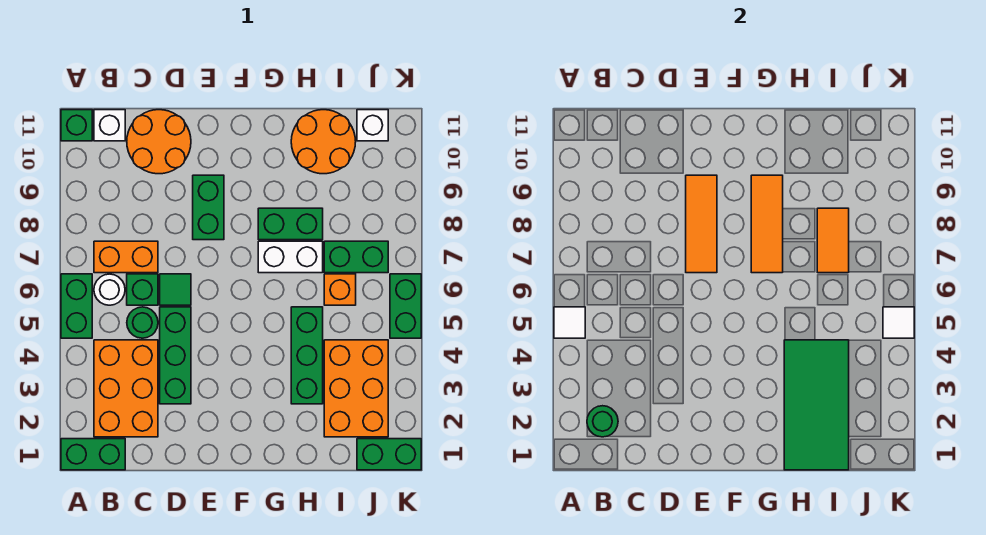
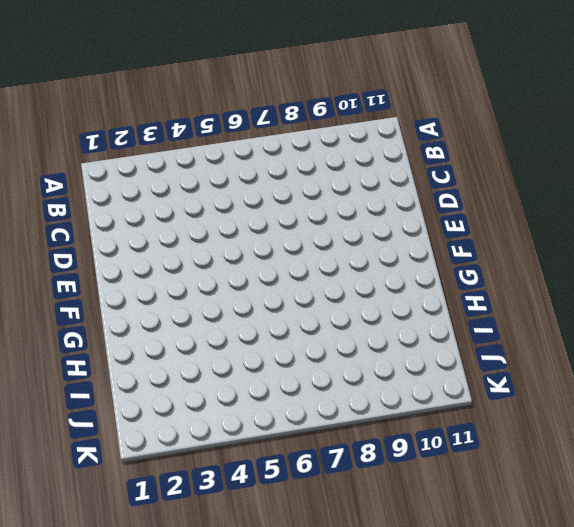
none -> green 1x2 brick [61,439,125,470]
none -> green 1x2 brick [61,274,92,338]
none -> green 1x1 brick [61,110,92,141]
none -> orange 2x3 brick [94,340,158,437]

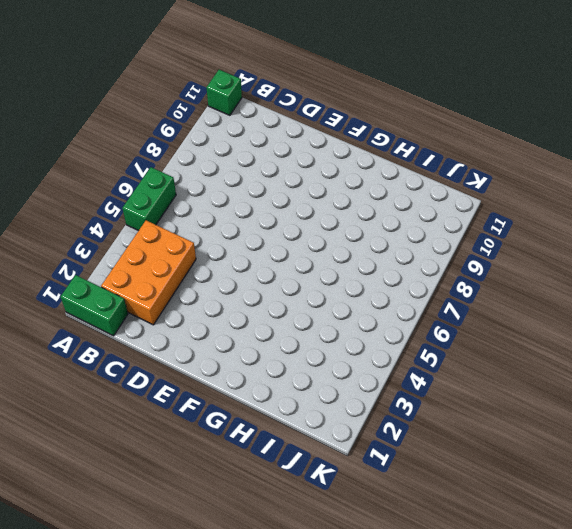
none -> white 1x1 round brick [94,274,125,305]
none -> orange 1x2 brick [94,241,158,273]
none -> white 1x1 brick [94,110,125,141]
none -> green 1x1 round brick [127,307,158,338]

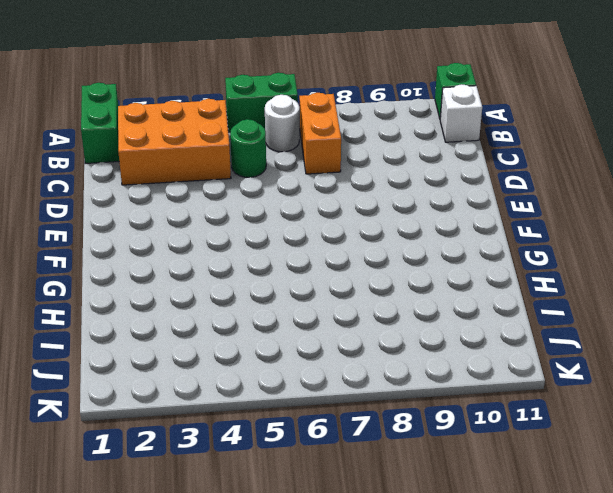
none -> green 1x1 brick [127,274,158,305]
none -> orange 2x2 round brick [127,110,191,174]
none -> green 1x3 brick [160,307,191,404]
none -> green 1x1 tile [160,274,191,305]

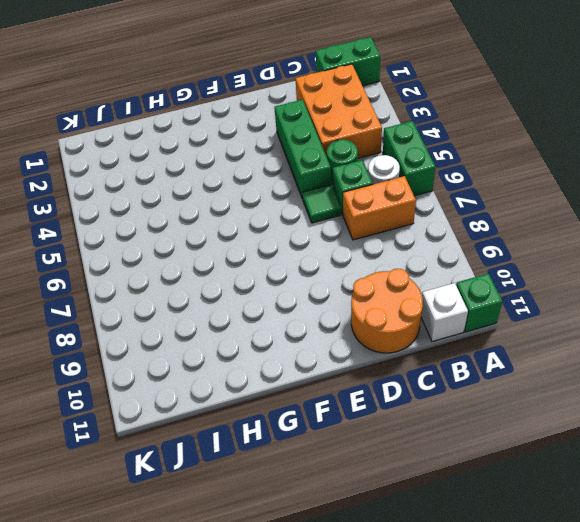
none -> green 1x2 brick [193,175,224,240]
none -> white 1x2 brick [258,241,323,273]
none -> green 1x2 brick [258,208,323,240]
none -> green 1x3 brick [291,307,323,404]

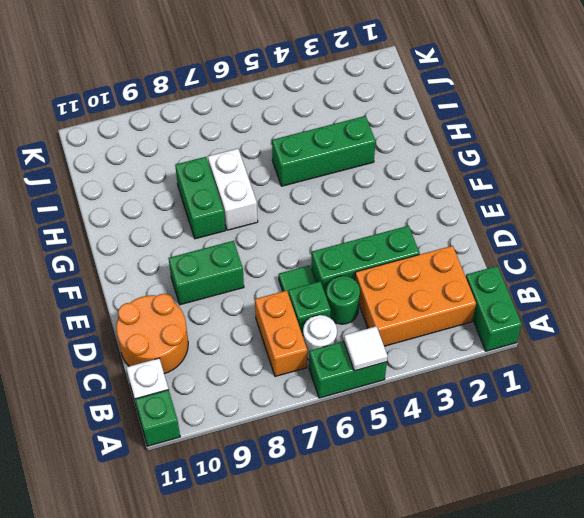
none -> orange 2x2 round brick [291,110,356,174]
none -> orange 2x3 brick [324,340,388,437]
none -> orange 1x1 brick [324,274,356,305]
none -> green 1x2 brick [324,241,388,273]

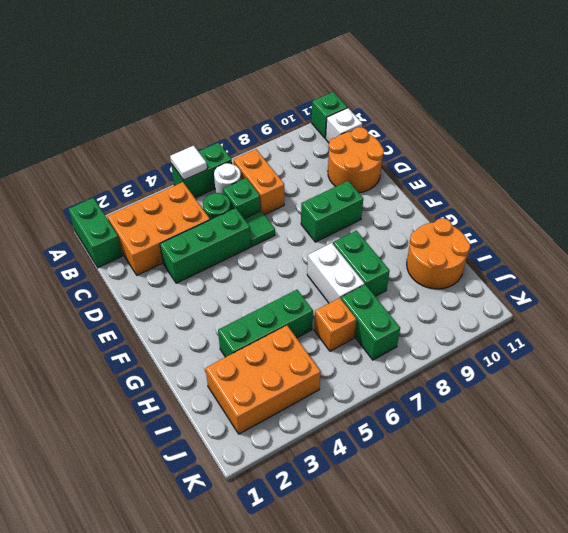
none -> green 1x2 brick [357,439,421,470]
none -> white 1x1 brick [357,110,388,141]
none -> green 1x2 brick [390,274,421,338]
none -> green 1x1 round brick [587,406,618,437]

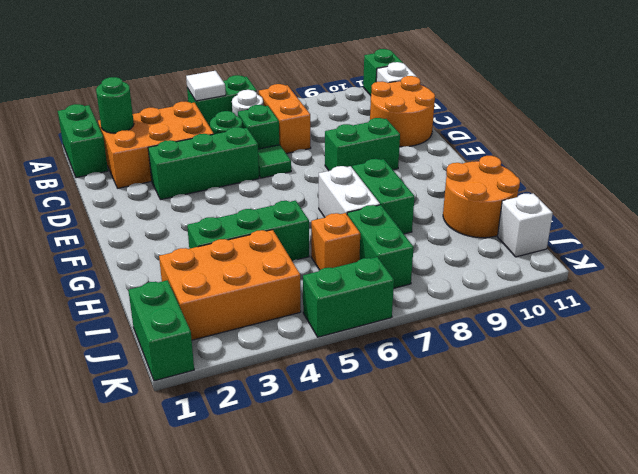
none -> orange 1x3 tile [686,175,717,273]
none -> orange 1x3 tile [751,175,783,273]
none -> green 2x4 tile [784,340,849,470]
none -> orange 1x2 tile [817,208,849,273]

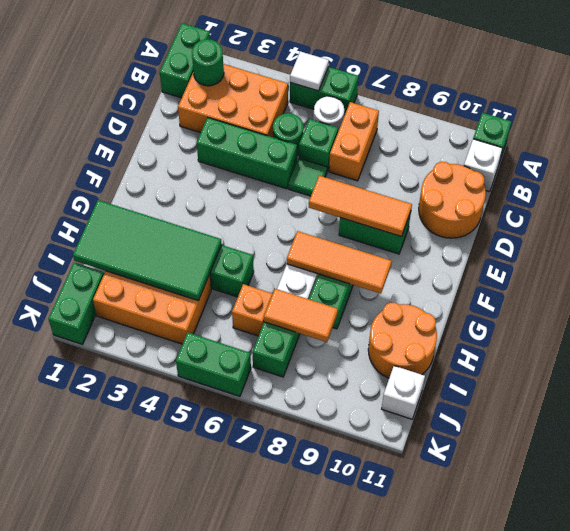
none -> white 1x1 tile [883,307,914,338]

